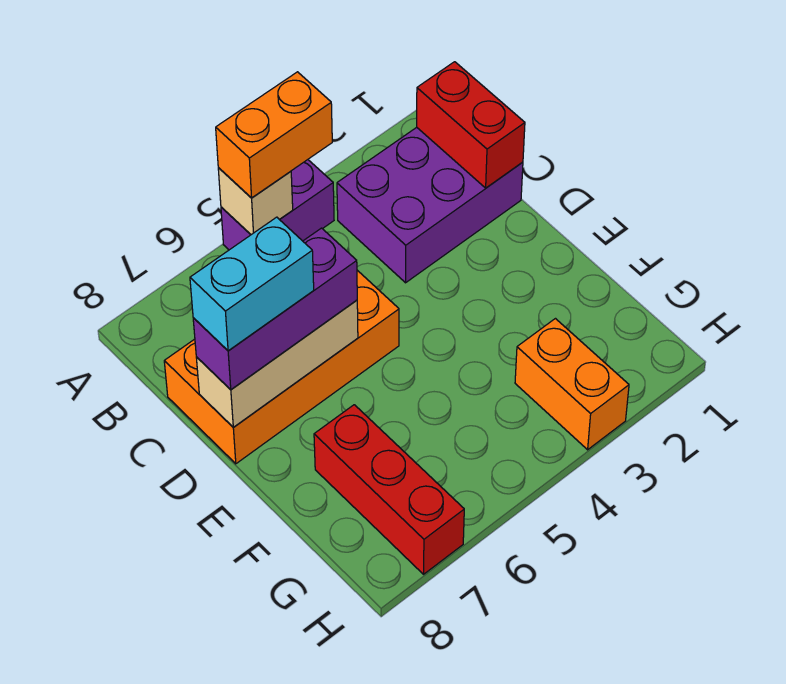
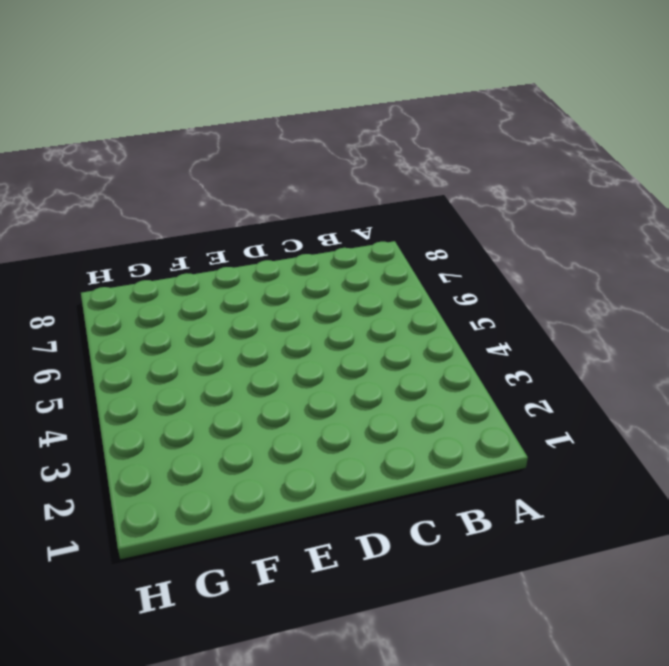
none -> purple 1x2 brick [221,160,334,250]
none -> purple 2x3 brick [337,127,523,283]

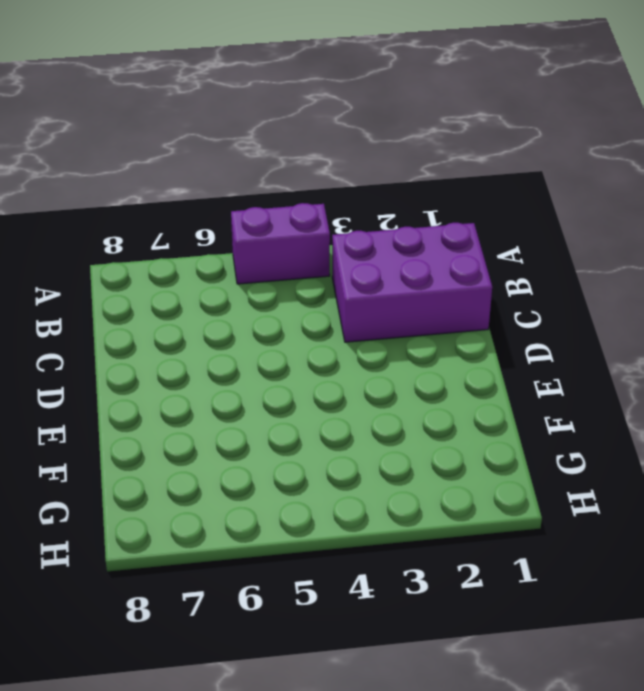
none -> orange 2x4 brick [164,270,399,464]
none -> red 1x3 brick [314,405,464,574]

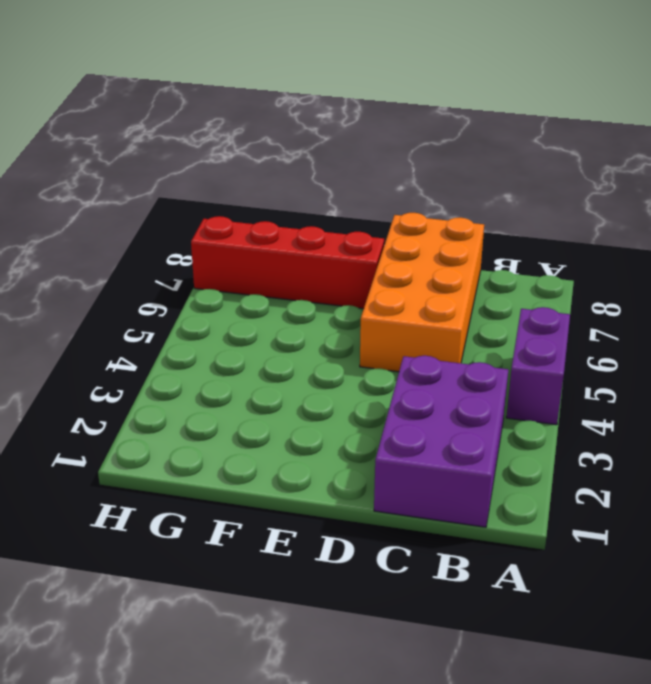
red 1x4 brick [191,216,384,309] -> red 1x3 brick [314,405,464,574]
none -> orange 1x2 brick [515,319,629,450]
none -> tan 1x1 brick [218,168,293,235]

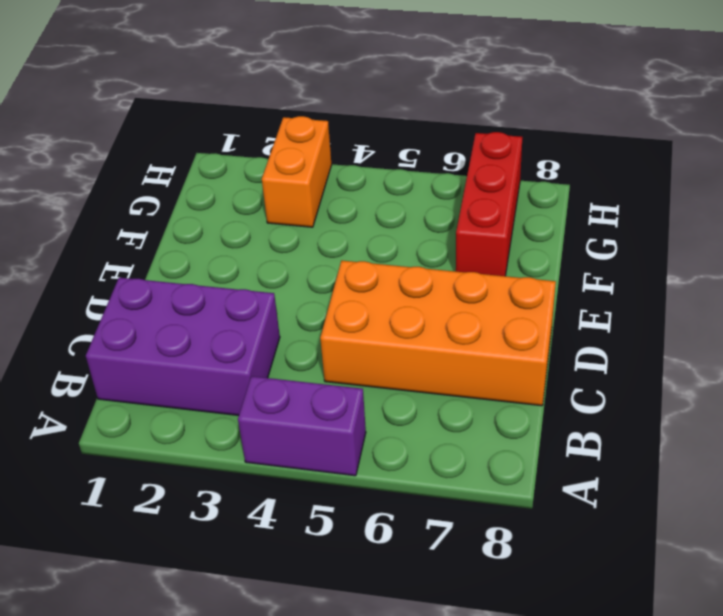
none -> tan 1x1 brick [218,168,293,235]
none -> red 1x2 brick [417,62,525,188]

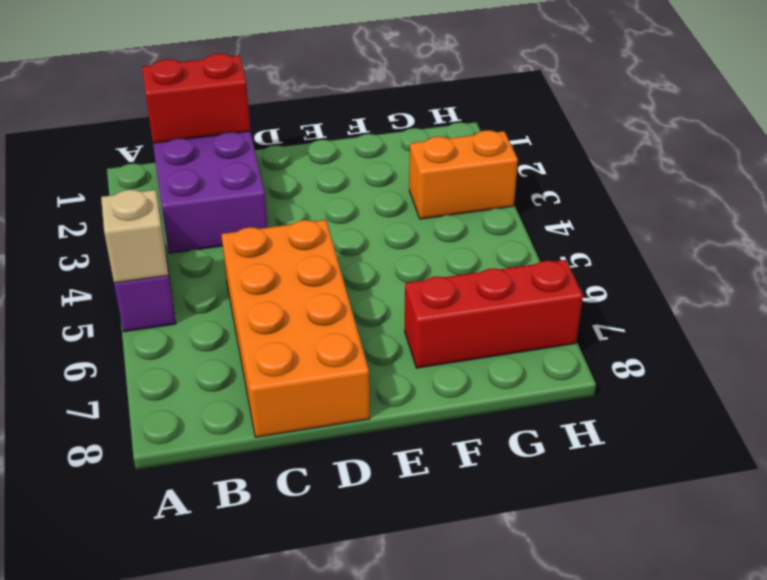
none -> tan 1x3 brick [196,300,358,427]
none -> orange 1x2 brick [216,72,332,198]

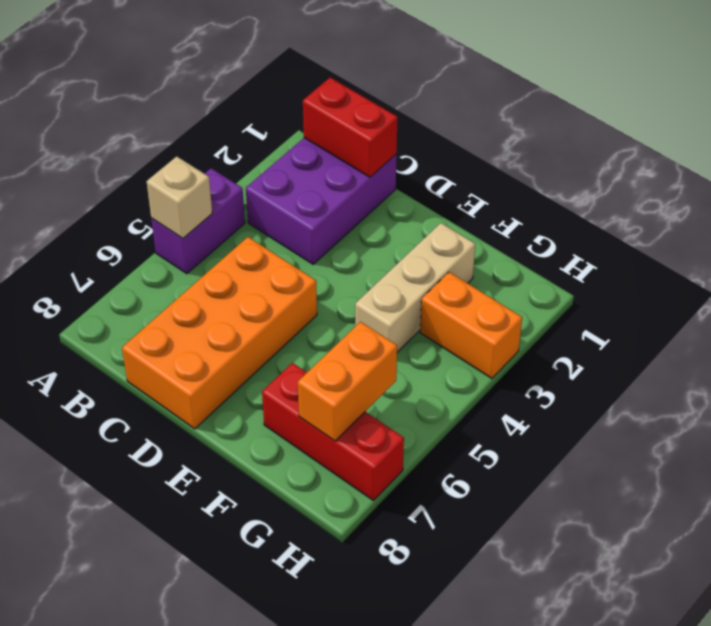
tan 1x3 brick [355,223,475,352] -> tan 1x3 brick moved to [196,300,358,427]
orange 1x2 brick [298,322,397,441] -> orange 1x2 brick moved to [216,72,332,198]
none -> purple 1x3 brick [193,228,357,390]
none -> cyan 1x2 brick [190,217,314,351]

